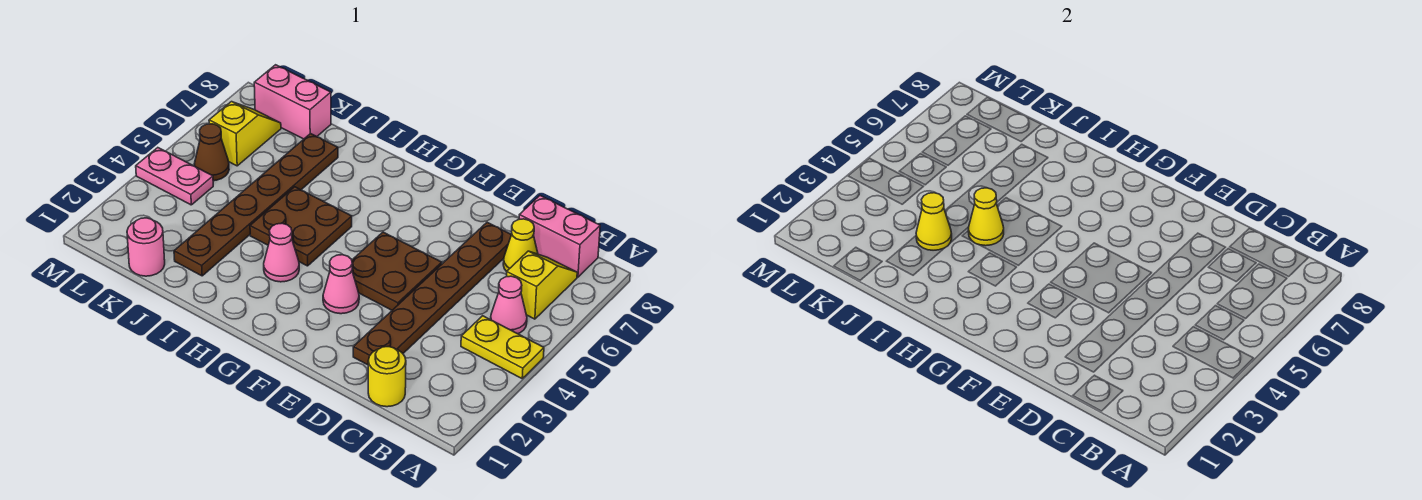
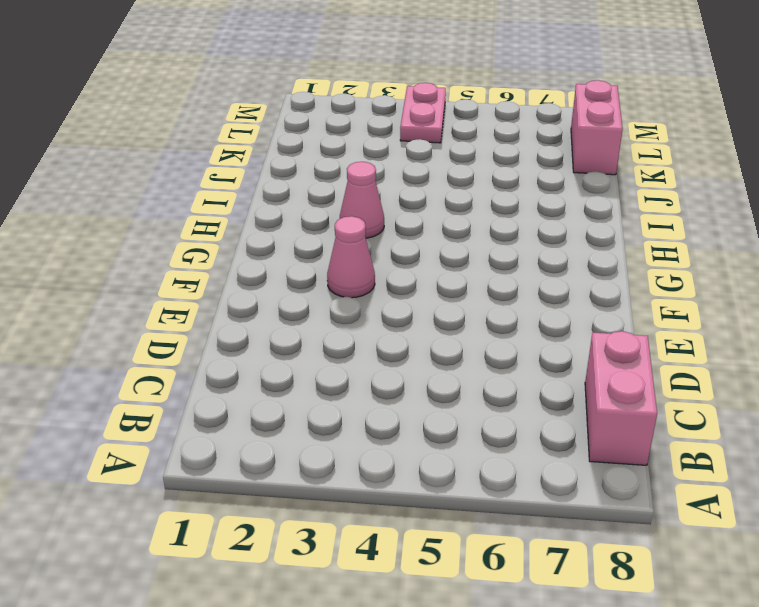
none -> yellow 1x2 plate [461,316,544,378]
none -> pink 1x1 cone [491,276,527,334]
none -> yellow 1x2 slope [507,251,577,319]

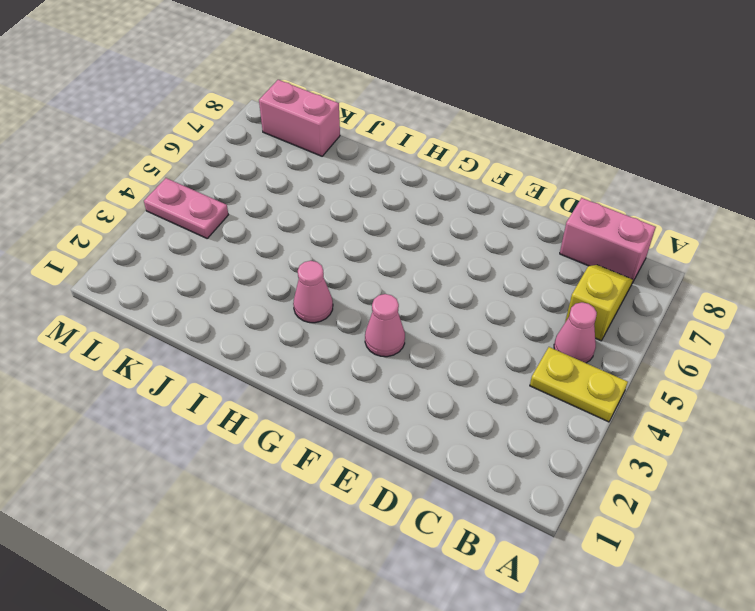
none -> yellow 1x1 round brick [368,347,406,407]
none -> yellow 1x1 cone [503,219,538,271]
none -> brown 1x6 plate [353,222,511,365]

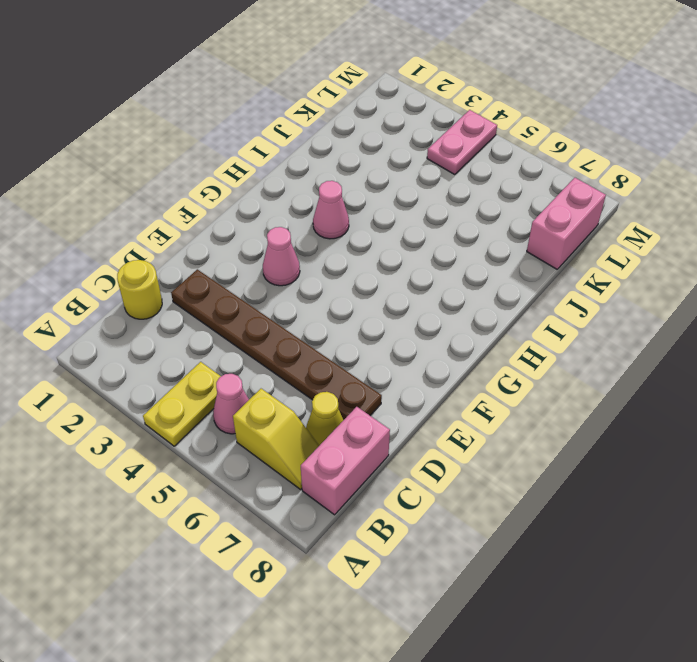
none -> brown 2x2 plate [352,232,442,310]
none -> brown 2x2 plate [250,187,352,266]
none -> brown 1x6 plate [174,133,338,276]

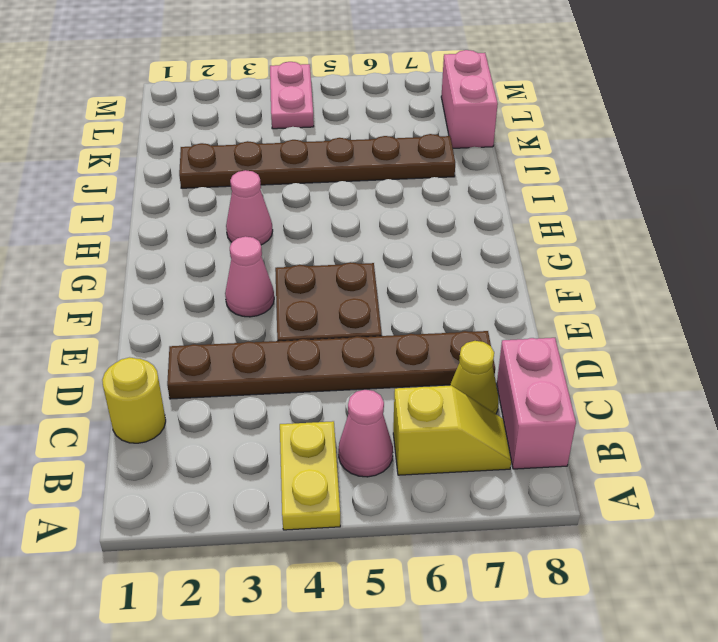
none -> brown 2x2 plate [250,187,352,266]
none -> pink 1x1 round brick [127,218,165,276]
none -> brown 1x1 cone [194,124,229,181]

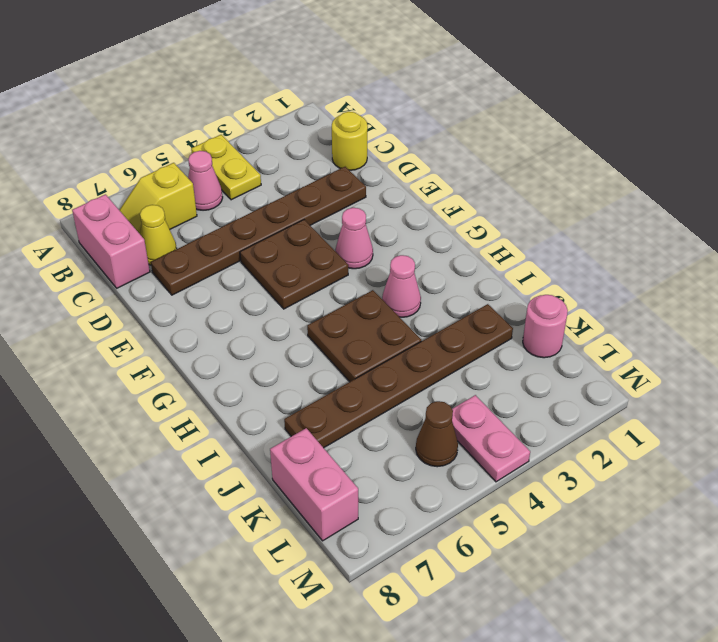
none -> yellow 1x2 slope [209,102,281,166]
none -> yellow 1x1 cone [968,188,1004,246]
none -> yellow 1x1 cone [916,193,952,250]

